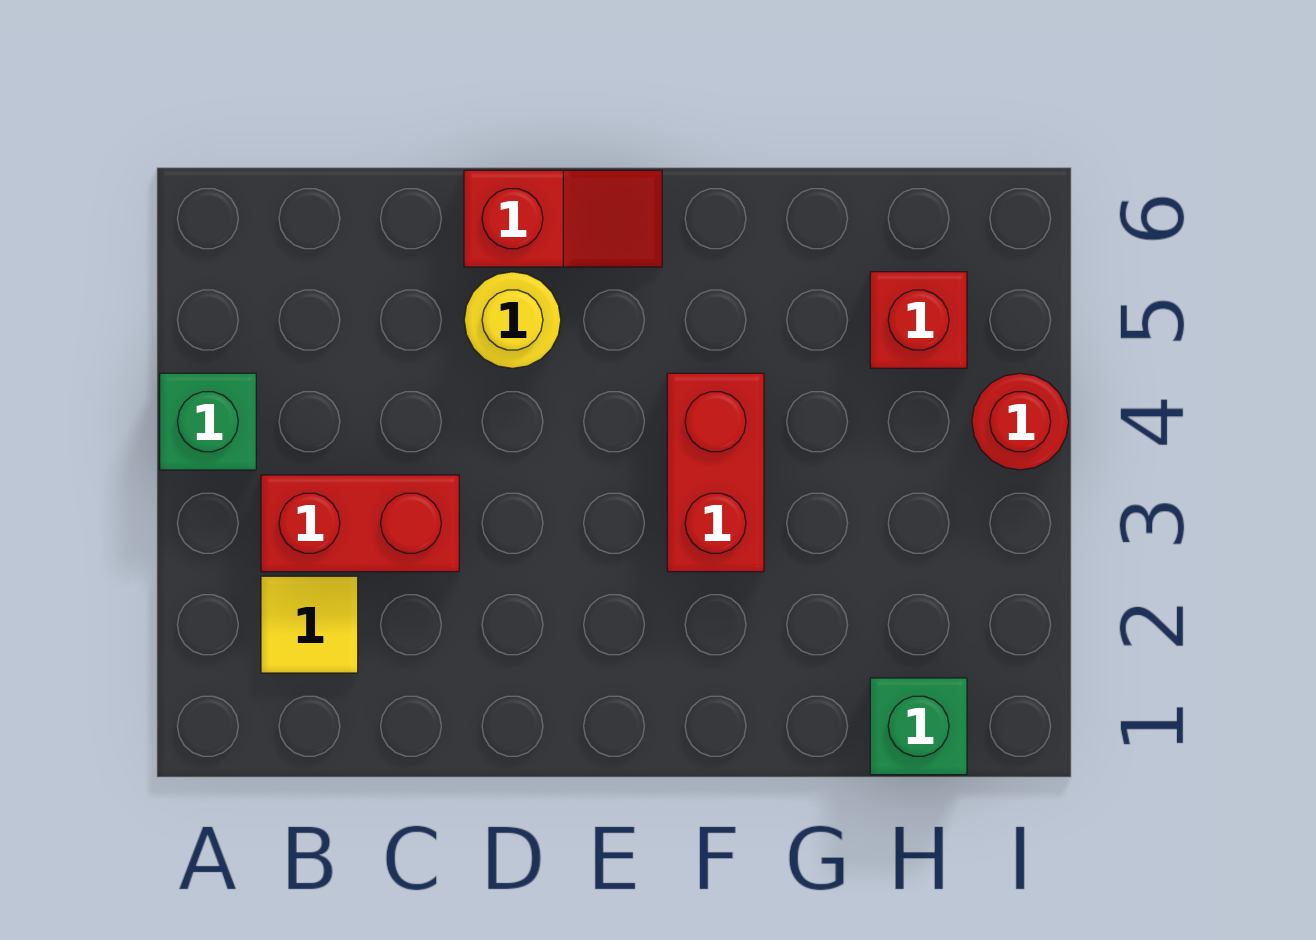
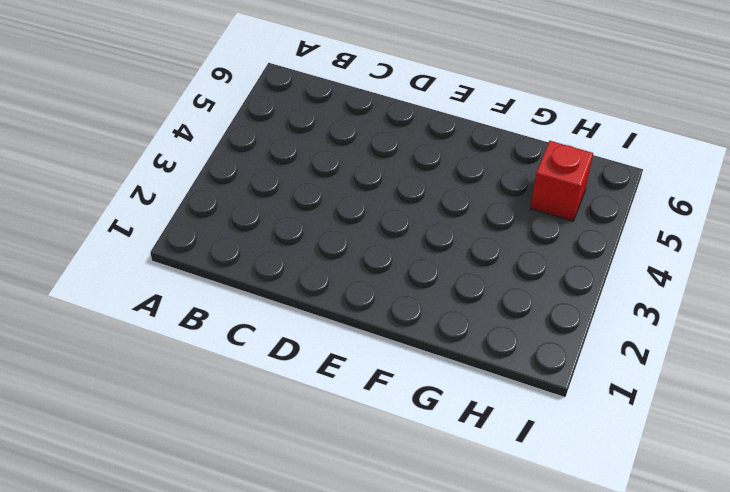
none -> green 1x1 brick [160,373,256,470]
none -> yellow 1x1 tile [261,576,358,673]

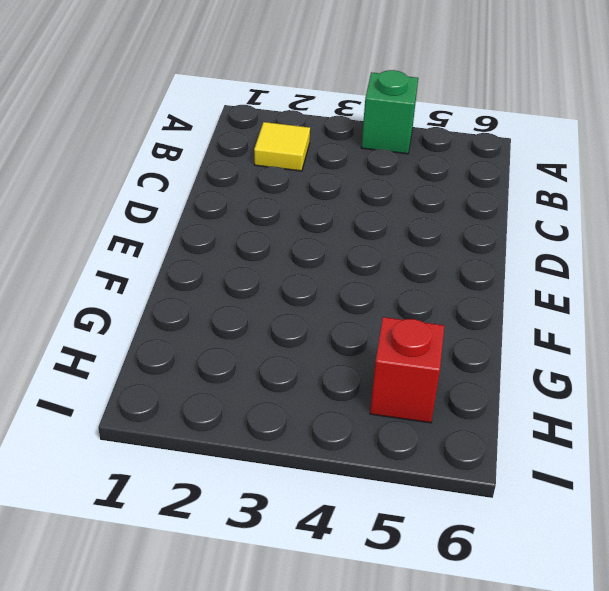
none -> red 1x2 brick [261,475,459,572]
none -> yellow 1x1 round brick [464,272,561,368]

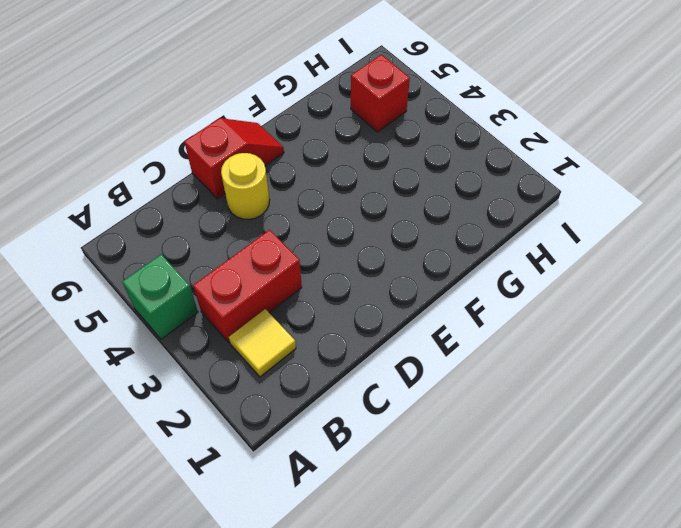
none -> red 1x2 brick [667,373,764,572]
none -> green 1x1 brick [870,678,967,775]

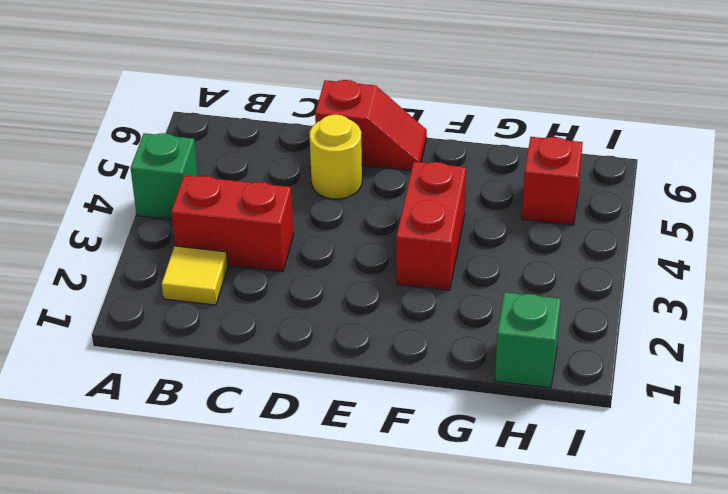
none -> red 1x1 round brick [972,373,1068,470]

